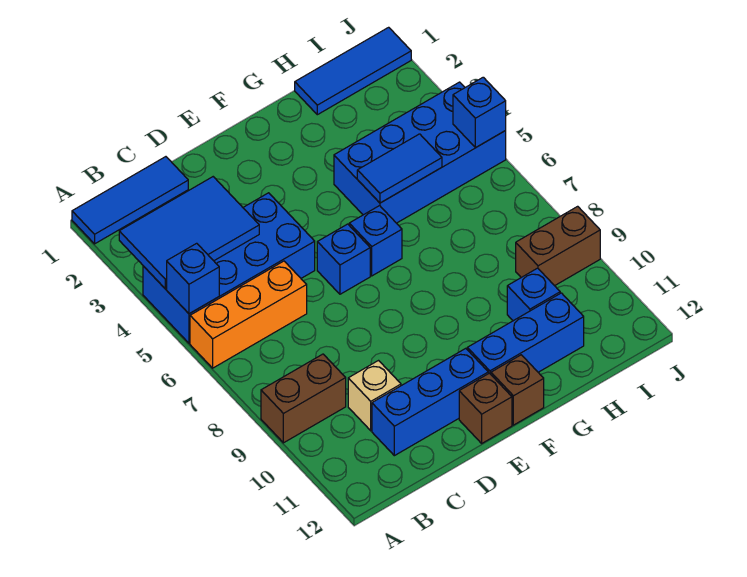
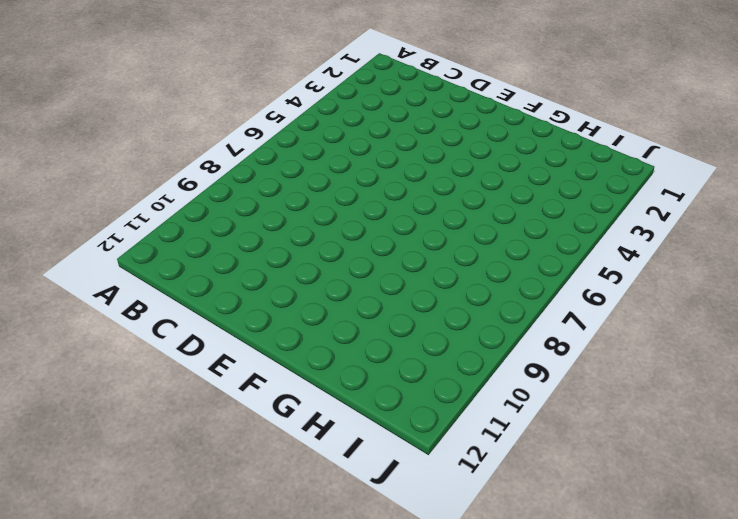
none -> blue 1x3 tile [72,157,188,244]
none -> blue 2x4 brick [143,193,315,343]
none -> orange 1x3 brick [190,261,307,368]

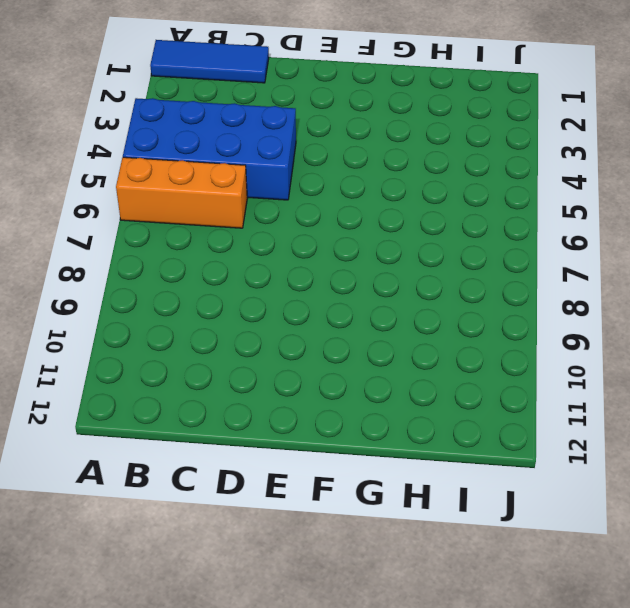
none -> brown 1x2 brick [261,354,346,443]
none -> tan 1x1 brick [348,361,401,431]
none -> blue 1x3 brick [372,348,488,456]

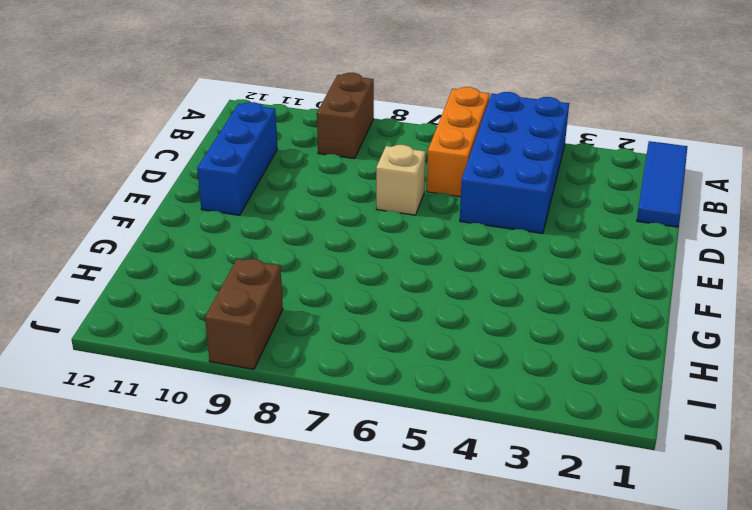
tan 1x1 brick [376,145,425,215] -> tan 1x1 brick moved to [348,361,401,431]
none -> blue 1x1 brick [317,224,370,294]
none -> brown 1x1 brick [459,373,512,443]
none -> blue 1x1 brick [349,206,402,276]

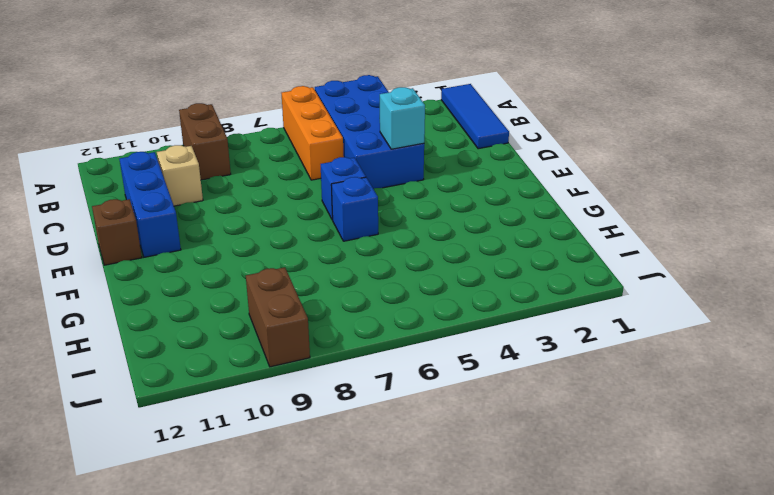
cyan 1x1 brick [380,87,425,149] -> none
none -> blue 1x3 brick [467,293,584,374]
none -> brown 1x1 brick [491,355,544,425]
none -> blue 2x4 brick [334,82,506,223]

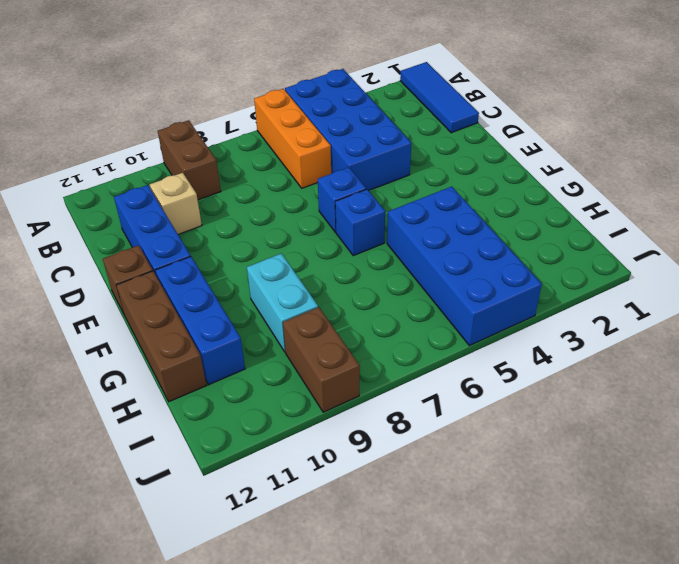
brown 1x3 brick [116,271,206,402] -> brown 1x1 brick [491,355,544,425]
cyan 1x2 brick [247,253,318,352] -> none
none -> blue 1x3 tile [295,27,411,115]
none -> blue 1x1 brick [507,268,560,321]
none -> blue 2x3 tile [119,177,259,289]

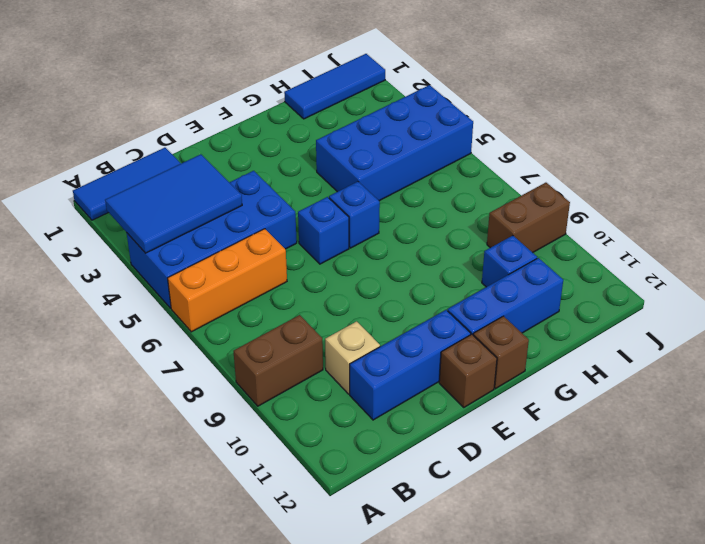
none -> blue 1x1 brick [167,243,219,314]
none -> blue 1x2 tile [357,134,442,203]
none -> blue 1x1 brick [453,77,506,148]

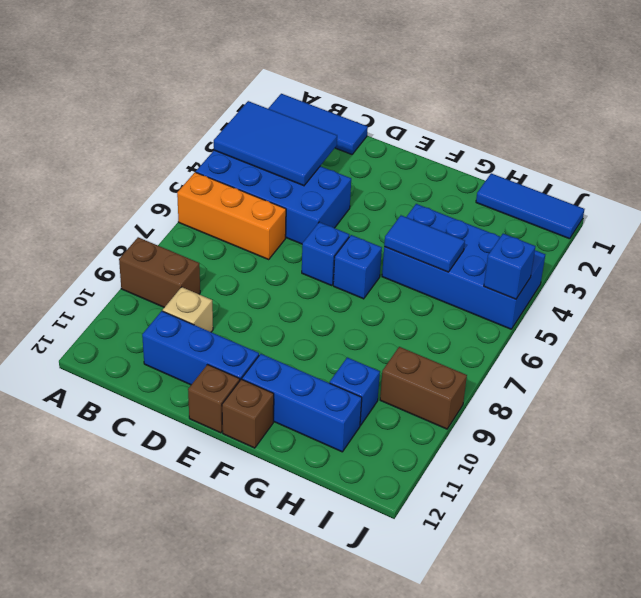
none -> blue 1x1 brick [167,243,219,314]

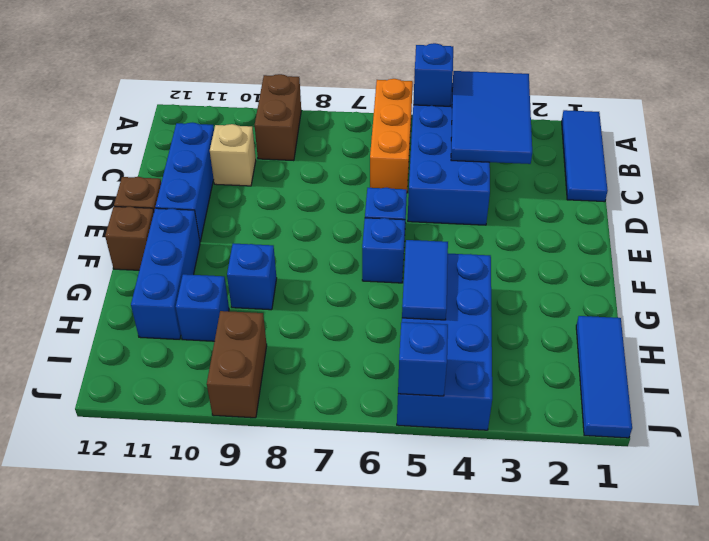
blue 1x1 brick [227,244,277,310] -> none

